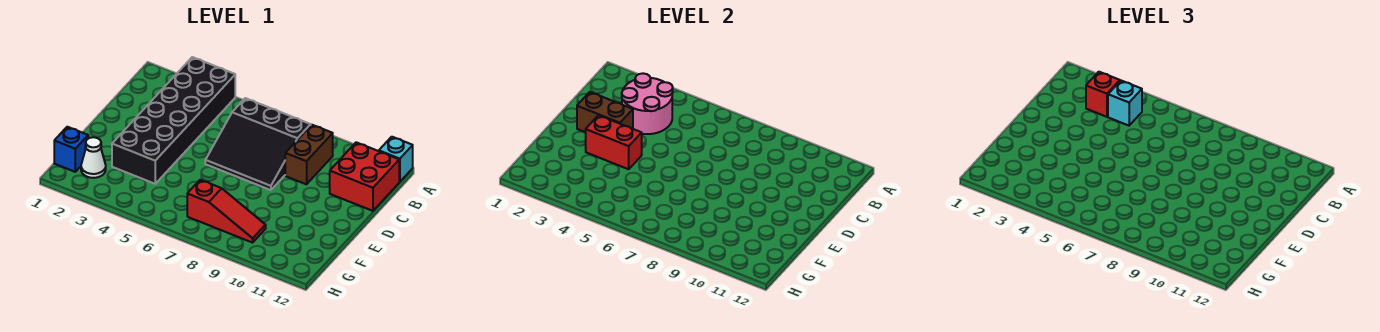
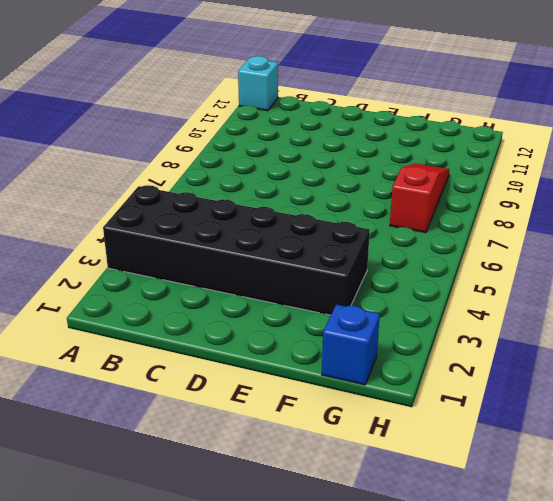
none -> black 3x3 slope [205,98,311,190]
none -> brown 1x2 brick [285,125,333,184]
none -> red 2x2 brick [330,142,399,211]

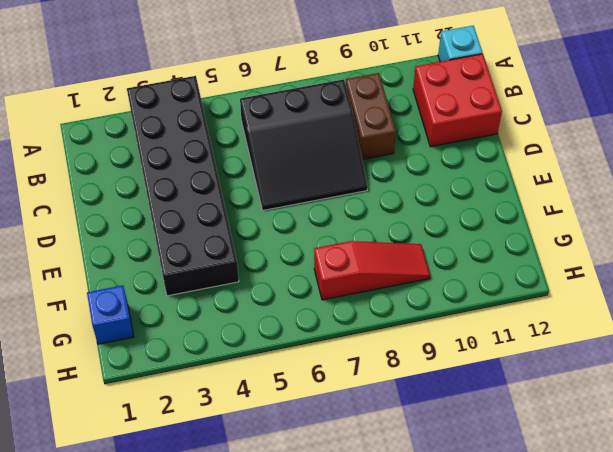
none -> white 1x1 cone [81,137,106,178]
none -> pink 2x2 round brick [622,73,673,134]
none -> brown 1x2 brick [577,92,633,132]

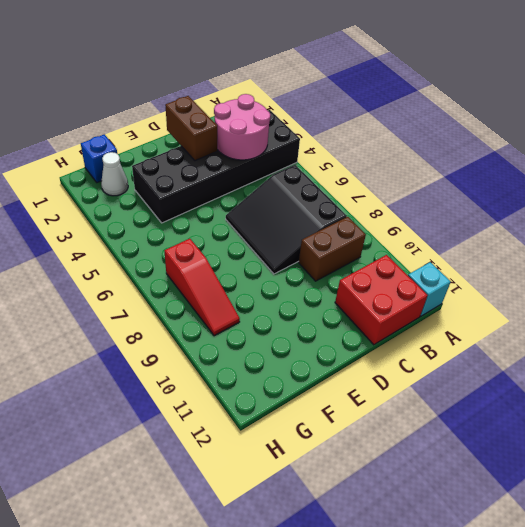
none -> red 1x2 brick [586,115,642,169]
none -> red 1x1 brick [1086,72,1120,117]
none -> cyan 1x1 brick [1108,81,1142,126]

